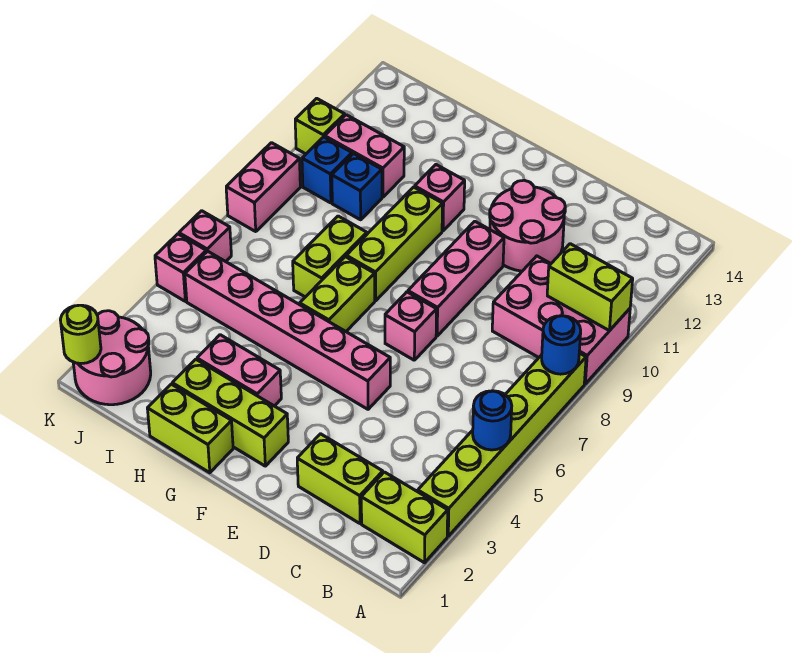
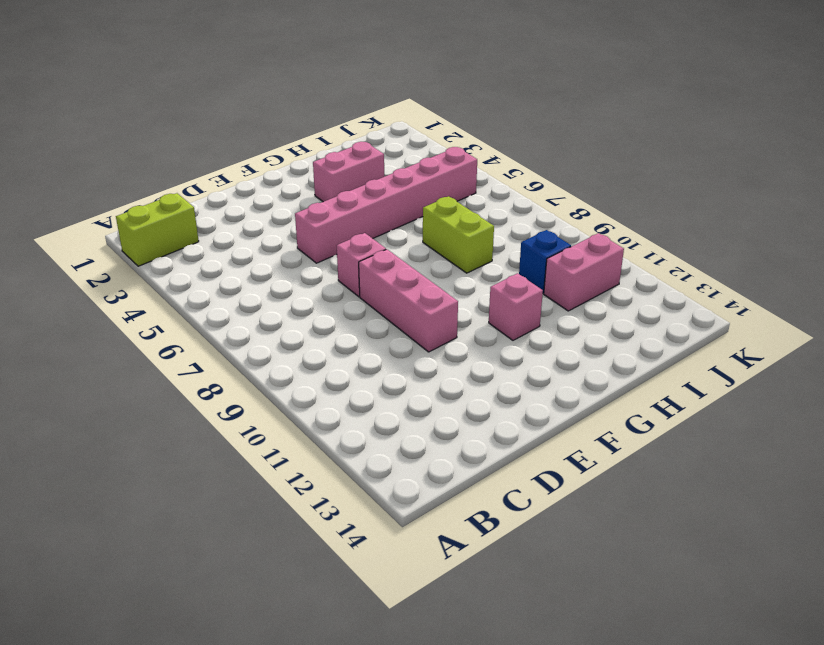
none -> lime 1x6 brick [418,353,586,536]
none -> pink 2x3 brick [492,256,630,384]
none -> lime 1x2 brick [297,434,383,523]

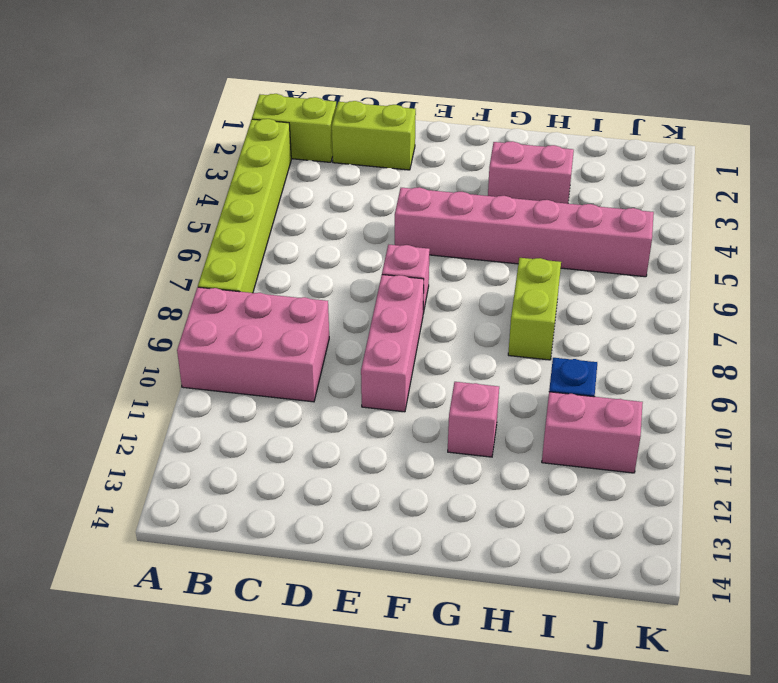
none -> pink 2x2 round brick [490,180,565,271]
none -> lime 1x3 brick [172,359,288,466]
none -> lime 1x2 brick [147,384,233,473]

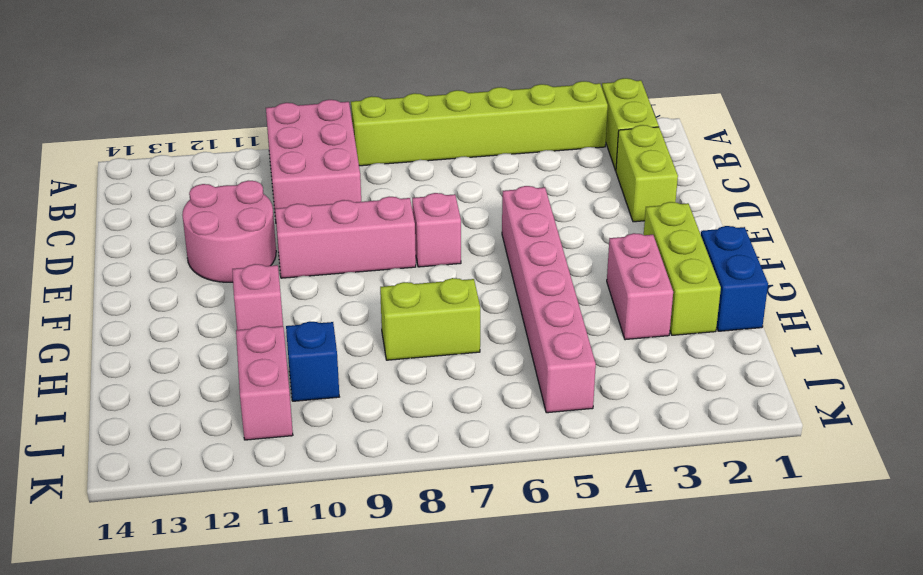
blue 1x2 brick [701,226,768,331] -> lime 1x2 brick [147,384,233,473]
none -> lime 1x2 brick [300,257,375,331]
none -> lime 1x3 brick [346,187,442,301]
none -> pink 2x2 round brick [73,311,151,405]

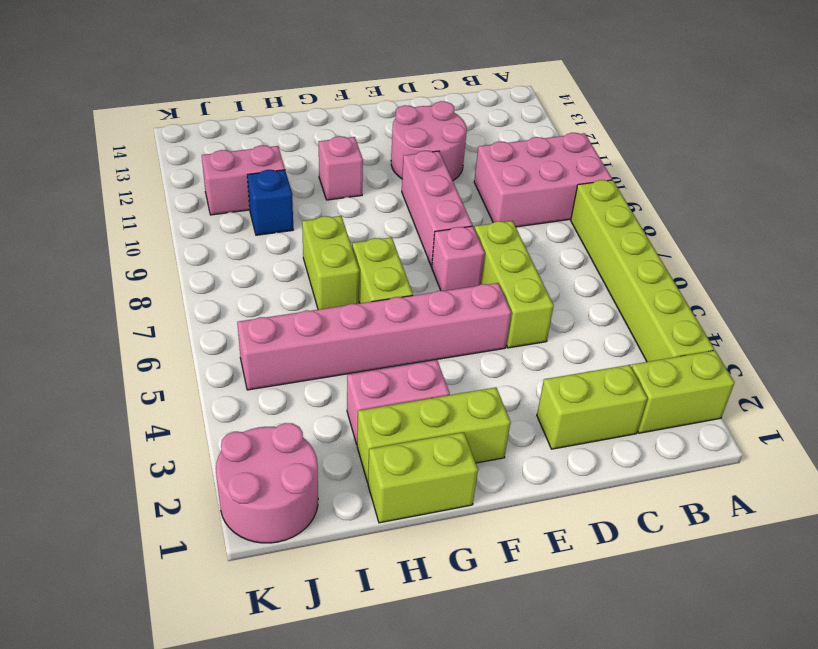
lime 1x3 brick [475,221,554,348] -> lime 1x3 brick moved to [346,187,442,301]
none -> blue 1x1 brick [302,137,352,203]
none -> pink 1x1 brick [155,234,206,301]
none -> pink 1x1 brick [179,211,231,262]

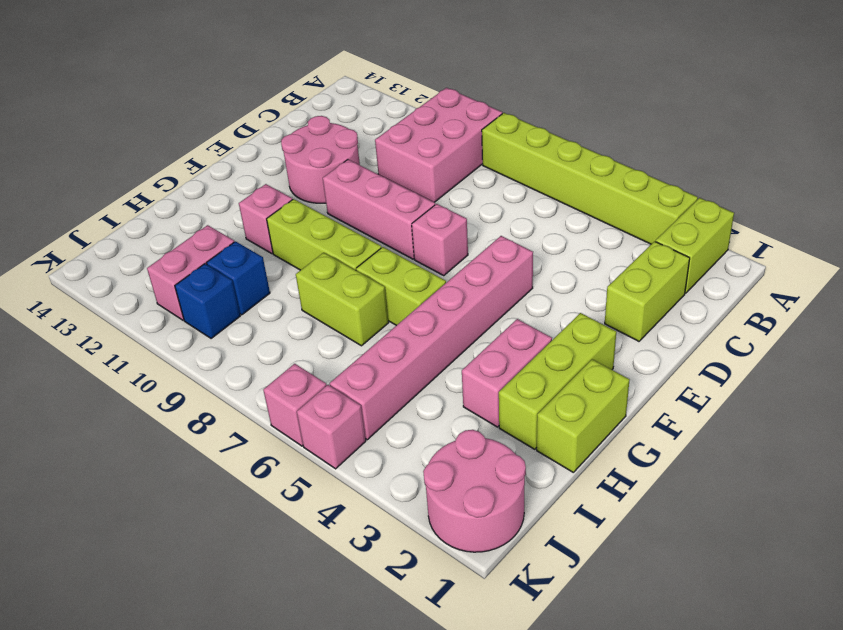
none -> pink 1x2 brick [226,143,300,231]
none -> lime 1x1 brick [295,98,345,154]
none -> blue 1x1 round brick [473,391,512,450]

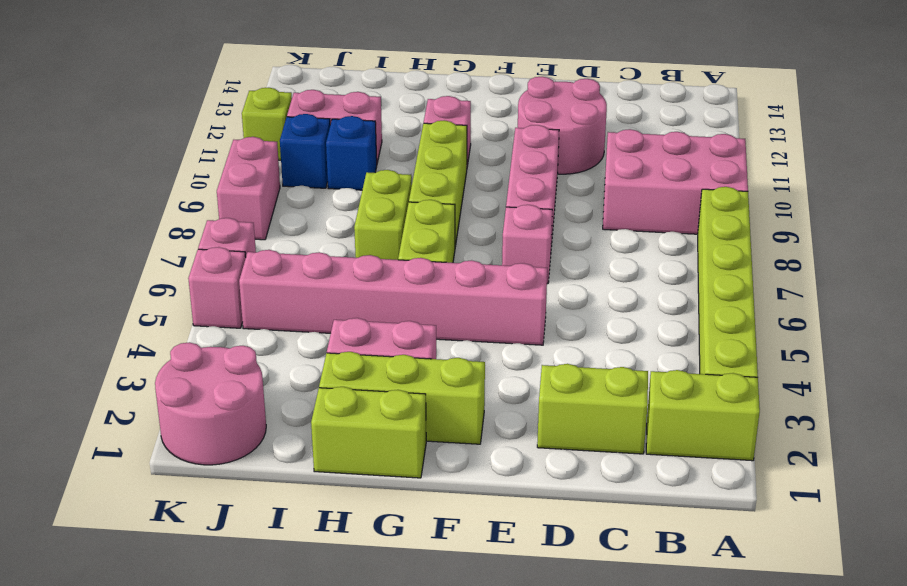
none -> blue 1x1 round brick [473,391,512,450]
none -> blue 1x1 round brick [542,316,581,374]
none -> lime 1x2 brick [547,244,633,330]

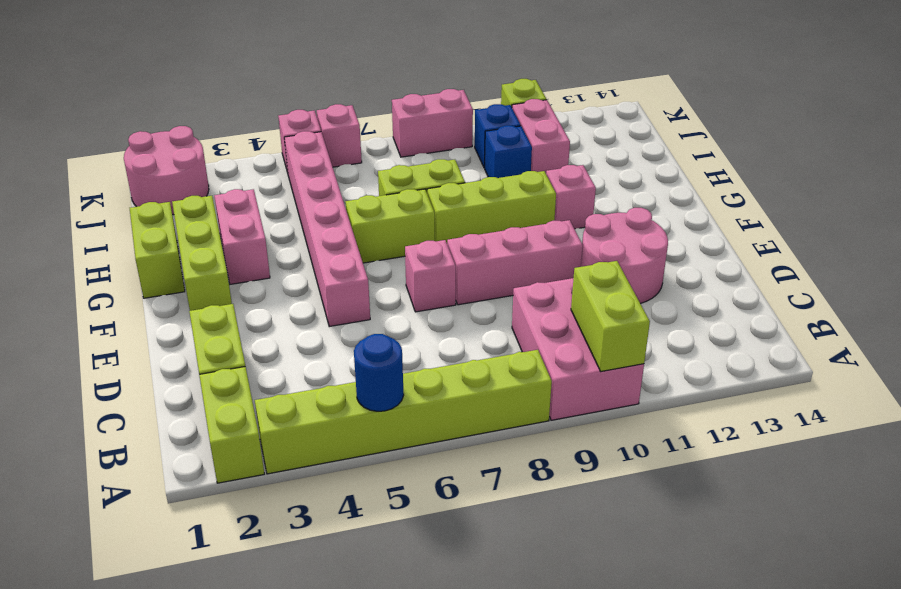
none -> blue 1x1 round brick [542,316,581,374]
none -> lime 1x1 round brick [60,305,101,364]

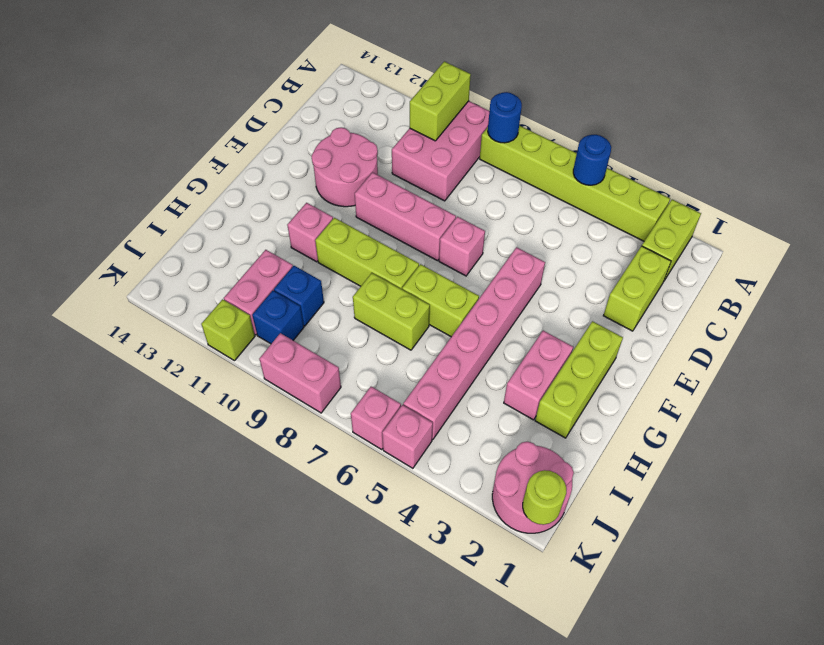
none -> lime 1x2 brick [147,384,233,473]

